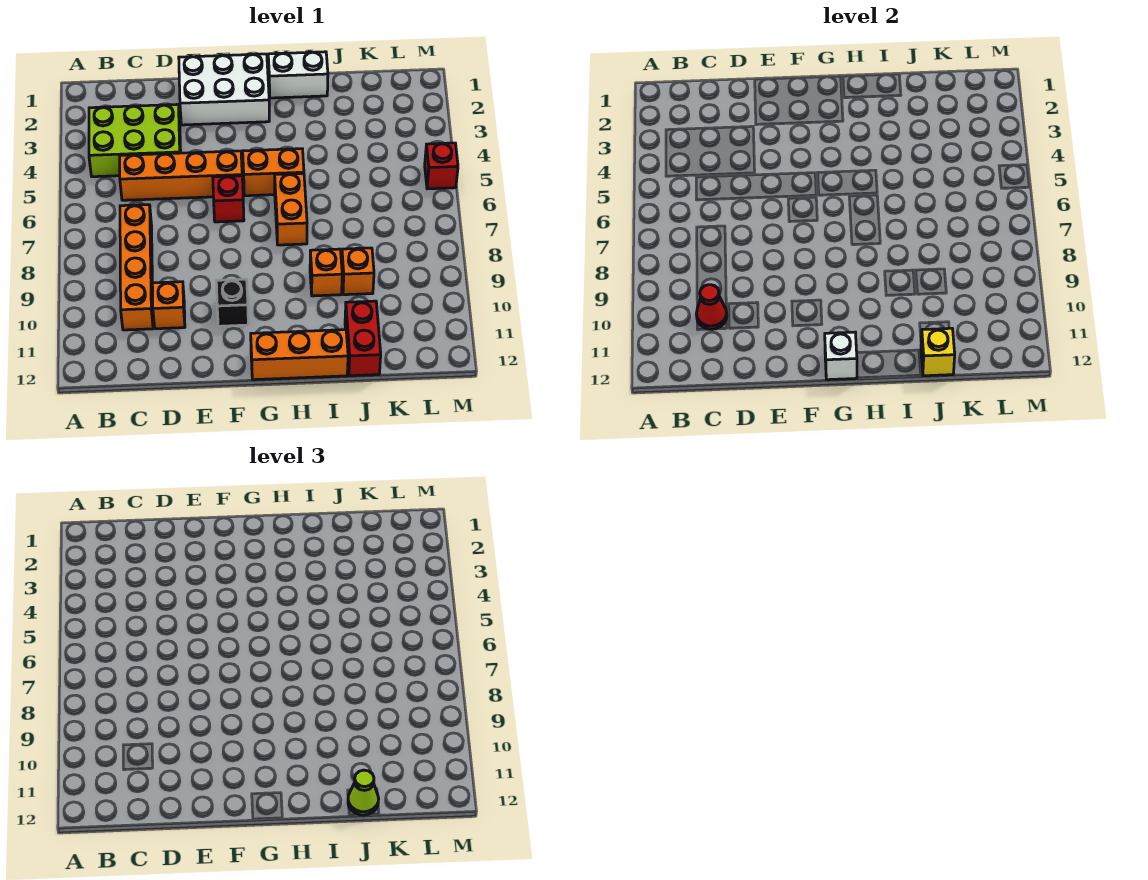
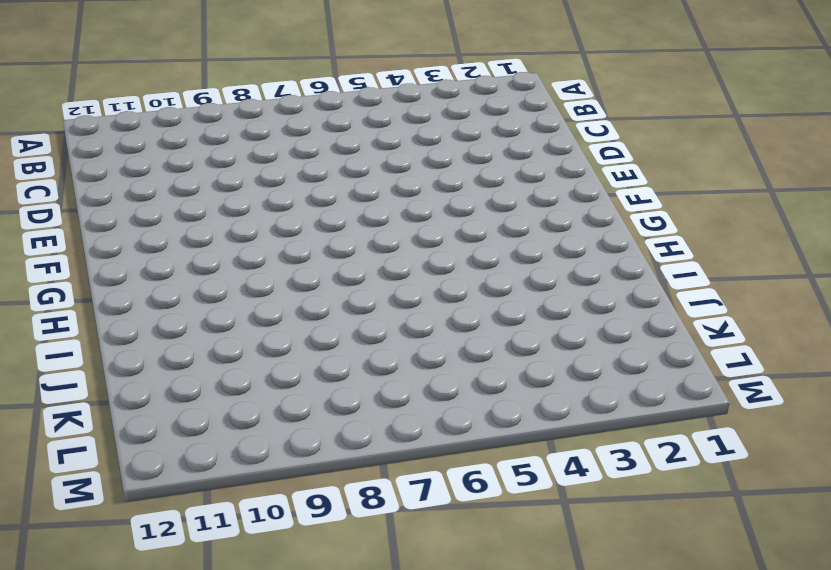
none -> lime 2x3 brick [89,104,181,177]
none -> orange 1x4 brick [120,151,242,200]
none -> orange 1x4 brick [120,205,153,330]

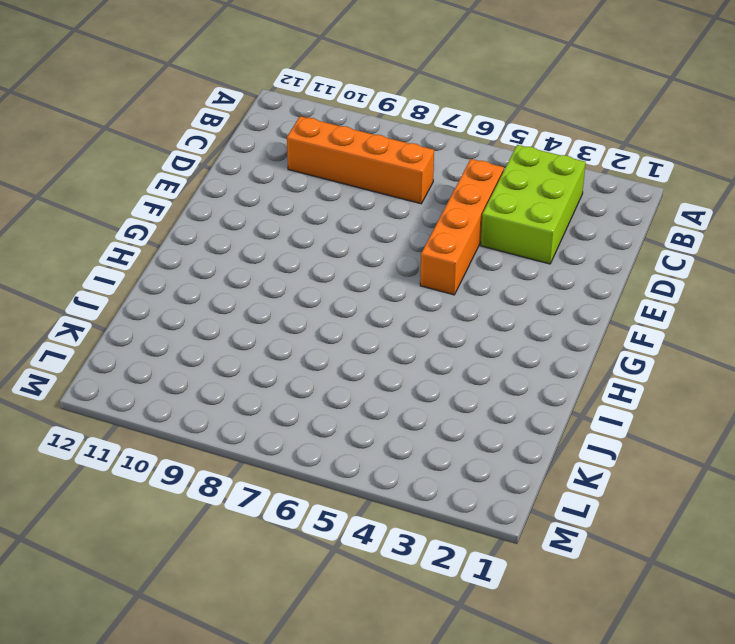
none -> orange 1x1 brick [152,282,185,329]
none -> white 2x3 brick [179,54,269,125]
none -> red 1x1 brick [213,176,244,222]

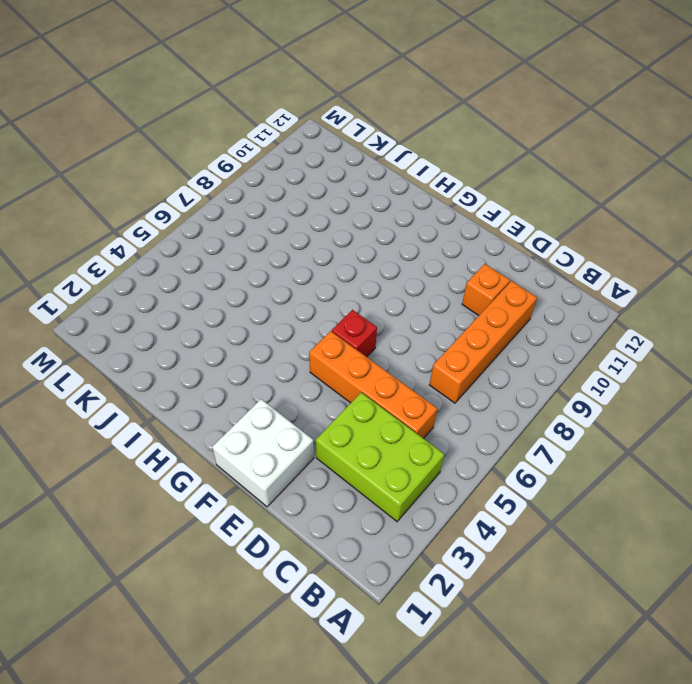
white 2x2 brick [212,399,314,507] -> white 2x3 brick [179,54,269,125]
none -> black 1x1 brick [216,279,248,326]
none -> orange 1x2 brick [243,149,304,196]
none -> orange 1x3 brick [251,330,348,380]

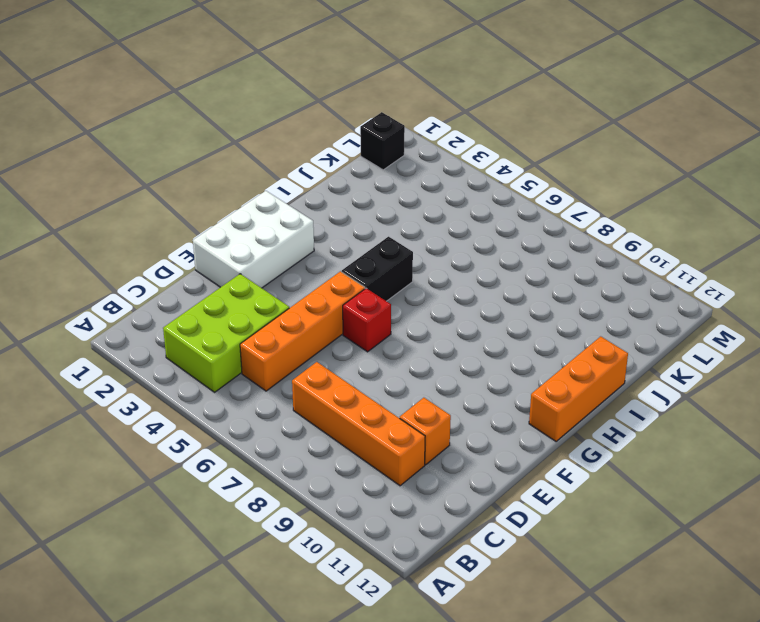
black 1x2 brick [342,237,413,301] -> orange 1x2 brick [243,149,304,196]
black 1x1 brick [360,112,405,170] -> black 1x1 brick moved to [216,279,248,326]
none -> white 1x2 brick [268,52,328,98]
none -> orange 1x2 brick [275,173,307,245]
none -> orange 1x1 brick [310,249,342,296]

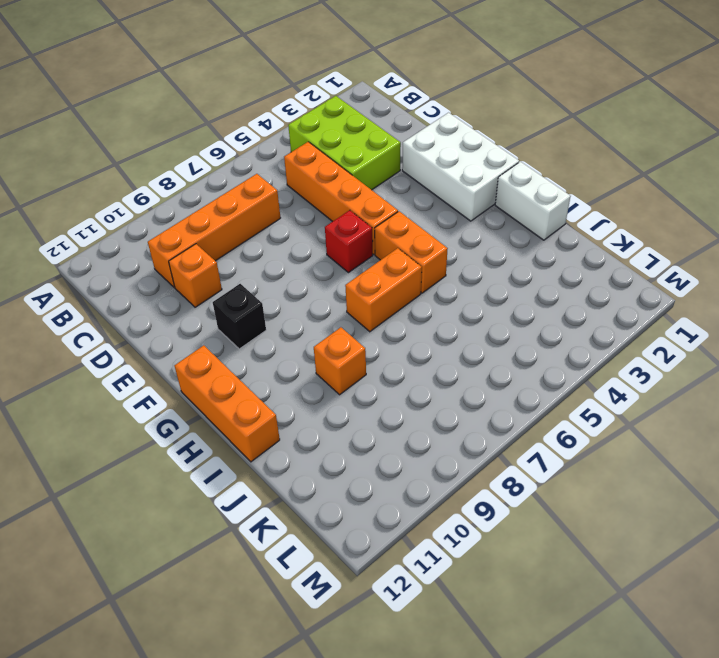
none -> orange 1x1 brick [342,248,374,295]
none -> red 1x2 brick [345,301,381,376]
none -> red 1x1 brick [425,143,458,189]

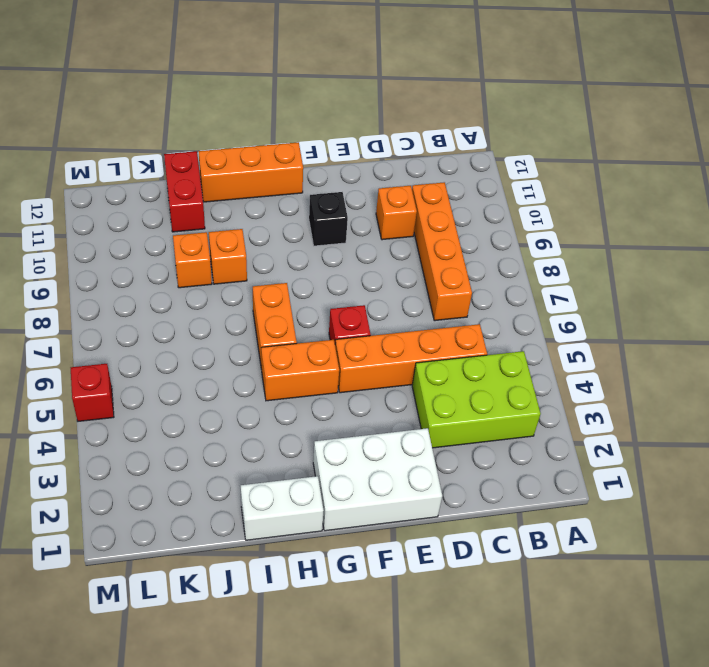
none -> red 1x1 cone [696,285,727,329]
none -> white 1x1 brick [825,332,857,380]
none -> yellow 1x1 brick [921,328,955,376]

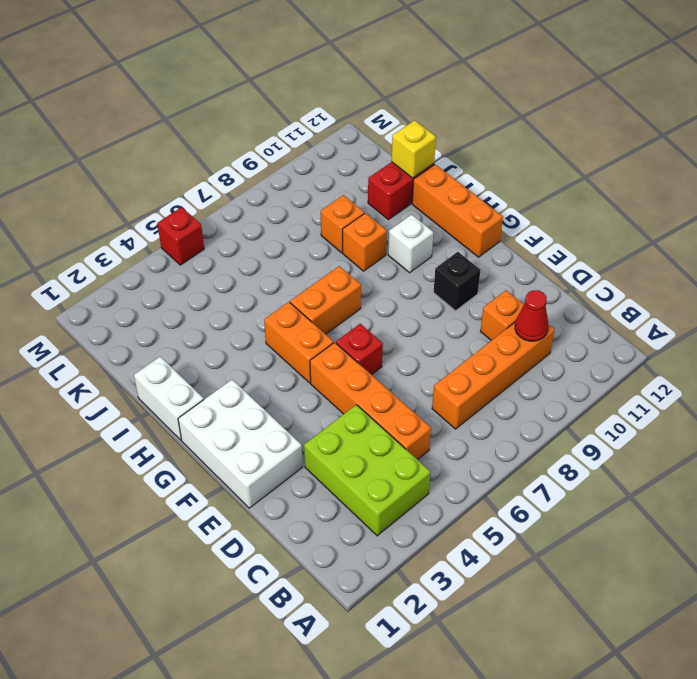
white 1x1 brick [388,215,433,273] -> white 1x1 brick moved to [825,332,857,380]
none -> lime 1x1 cone [348,770,379,815]

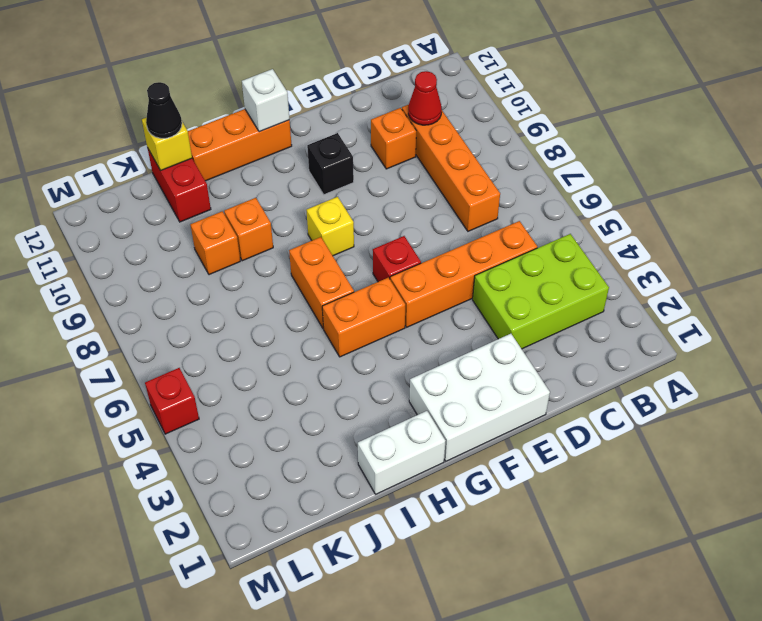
yellow 1x1 brick [306,197,354,256] -> none
black 1x1 cone [146,82,182,138] -> lime 1x1 cone [348,770,379,815]

